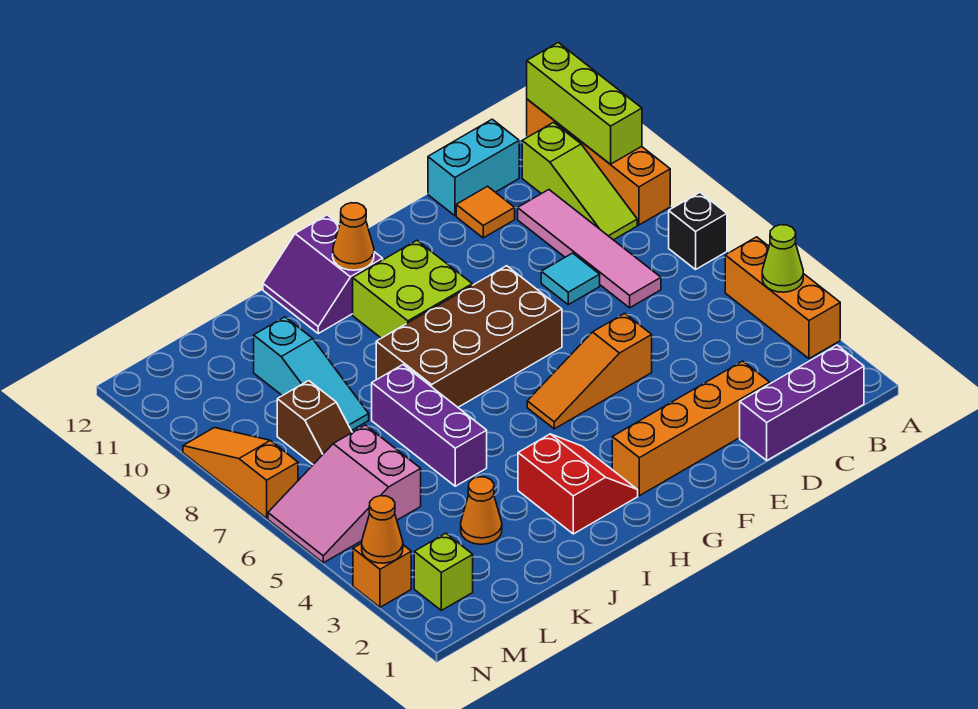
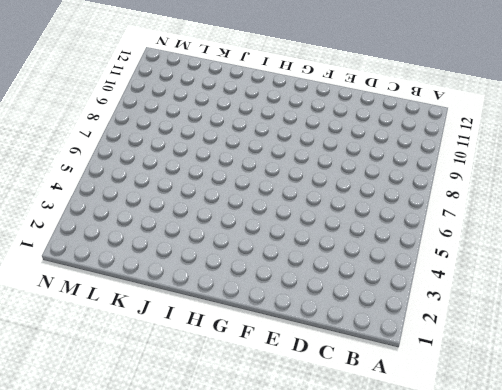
none -> orange 1x3 brick [725,237,840,359]
none -> black 1x1 brick [669,192,727,269]
none -> orange 1x4 brick [527,99,670,225]

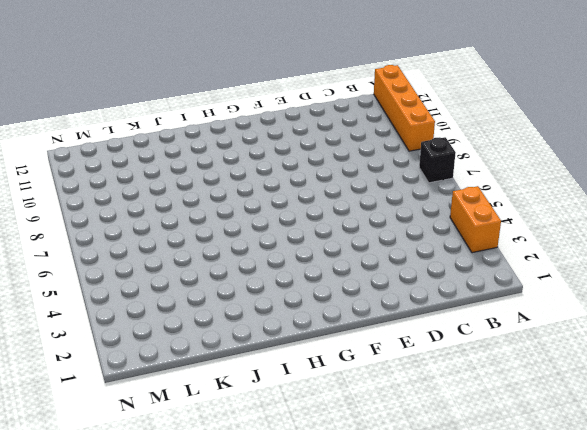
orange 1x2 brick [450,186,501,253] -> orange 1x3 brick [725,237,840,359]
none -> purple 1x3 brick [740,345,864,460]
none -> lime 1x3 slope [522,122,637,240]
none -> pink 1x4 tile [518,190,661,308]

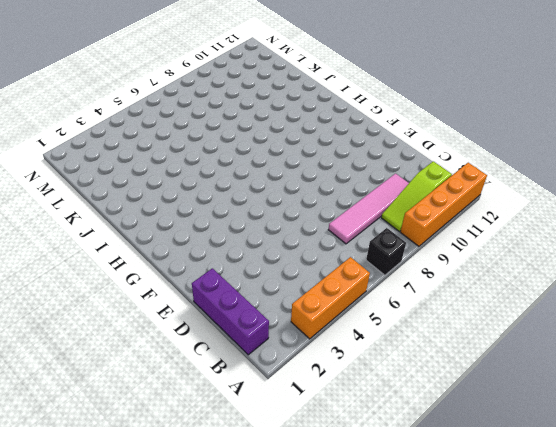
none -> cyan 1x2 brick [428,119,519,216]
none -> orange 1x4 brick [612,361,770,496]
none -> cyan 1x1 tile [541,253,600,305]

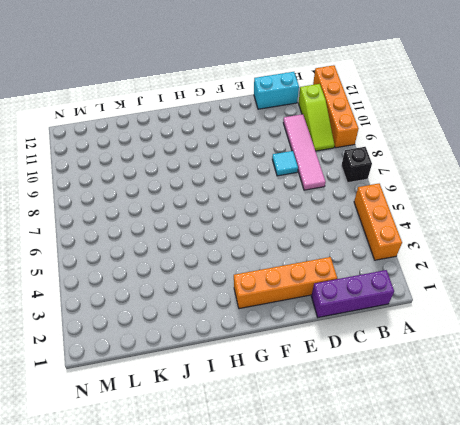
none -> orange 1x1 tile [456,186,515,238]
none -> orange 1x3 slope [527,313,652,429]
none -> brown 2x4 brick [376,266,562,407]

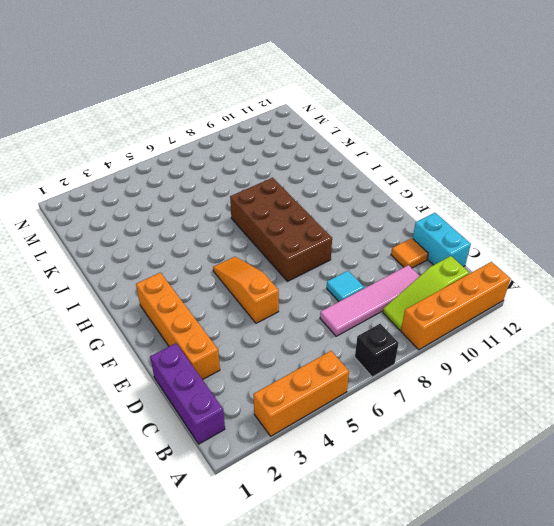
none -> lime 2x2 brick [353,240,472,338]
none -> red 2x2 slope [518,434,638,534]
none -> purple 2x2 slope [263,215,383,333]

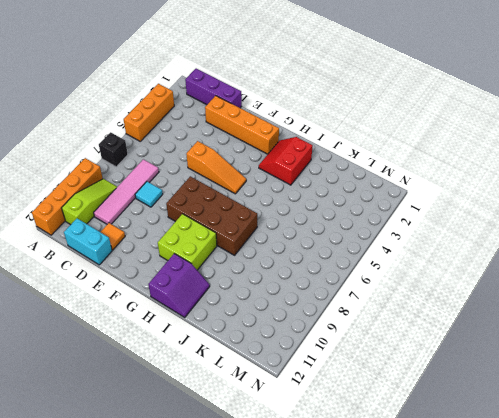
none -> purple 1x3 brick [372,365,487,486]
none -> orange 1x1 cone [461,477,502,544]
none -> cyan 1x3 slope [254,317,369,431]

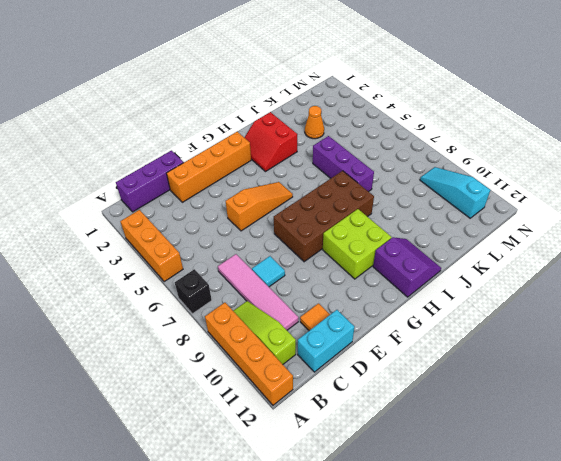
cyan 1x3 slope [420,167,490,218] -> cyan 1x3 slope moved to [254,317,369,431]
none -> pink 2x3 slope [268,425,421,563]
none -> brown 1x2 slope [277,381,352,464]
none -> lime 1x1 brick [414,533,473,610]

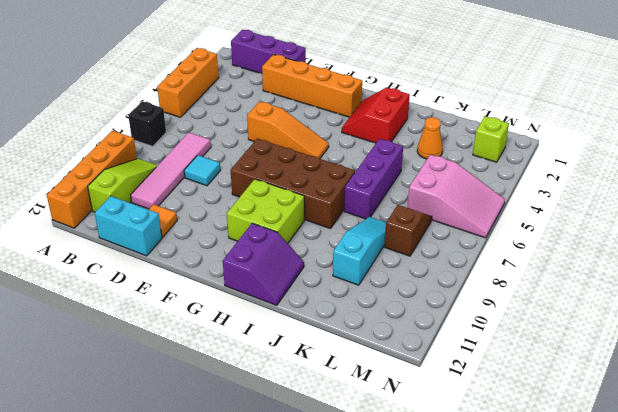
none -> orange 1x1 brick [353,543,411,607]
none -> orange 1x3 slope [183,428,298,518]
none -> lime 1x1 cone [762,225,803,292]

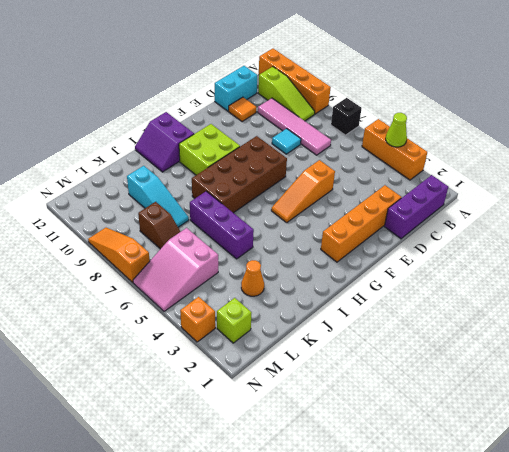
none -> red 2x2 slope [518,434,638,534]
none -> lime 1x3 brick [527,43,642,164]
none -> orange 1x1 cone [333,203,374,270]

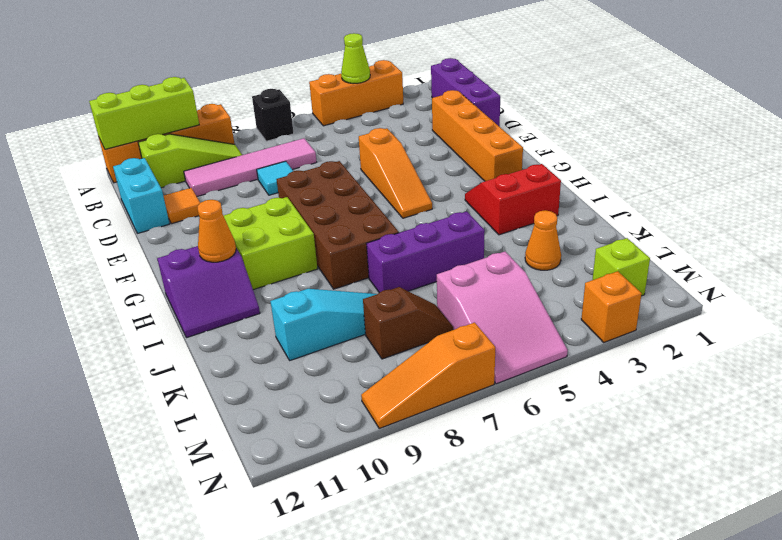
none -> orange 1x1 cone [362,496,403,563]

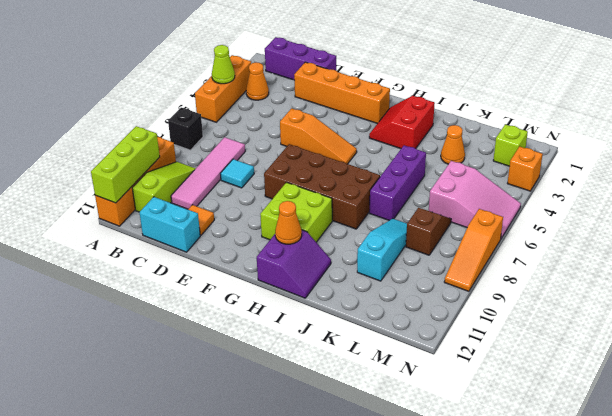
orange 1x1 cone [246,62,269,100] -> orange 1x1 cone moved to [362,496,403,563]

